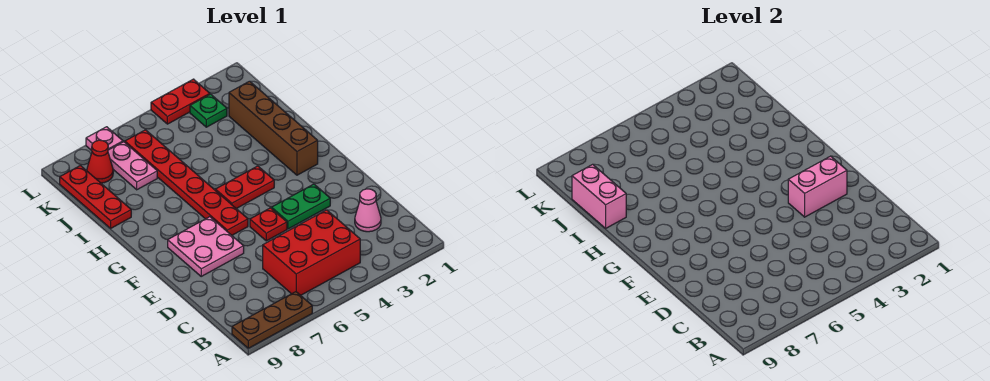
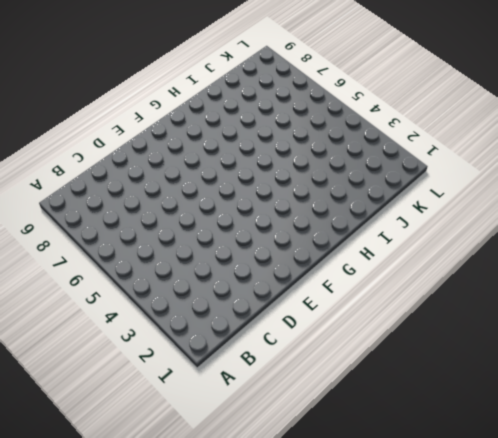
none -> brown 1x3 plate [232,292,312,348]
none -> red 2x3 brick [263,210,360,295]
none -> pink 1x1 cone [355,189,381,232]

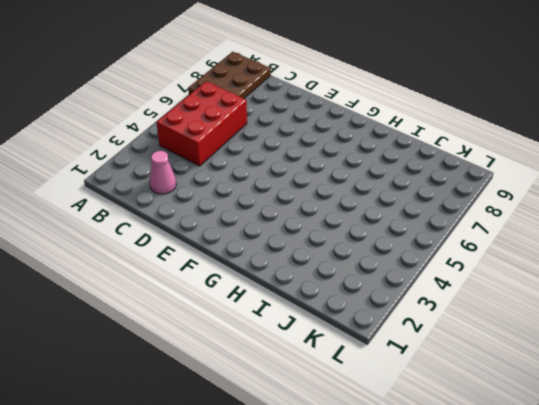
brown 2x3 plate [188,52,271,98] -> brown 1x3 plate [232,292,312,348]
none -> green 1x2 plate [272,184,330,229]
none -> red 1x1 plate [250,208,287,241]
none -> pink 2x2 plate [168,217,244,276]

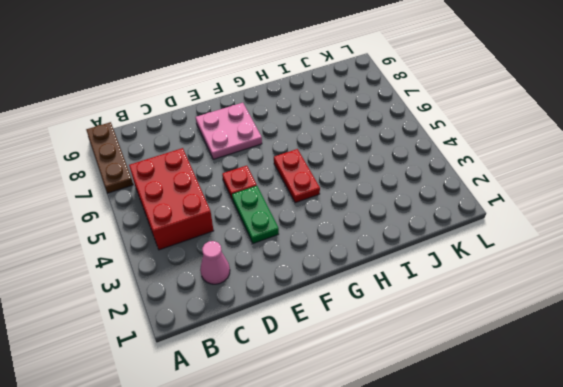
none -> red 1x6 plate [125,130,248,235]
none -> brown 1x4 brick [229,81,318,175]
none -> red 1x3 plate [60,166,131,228]

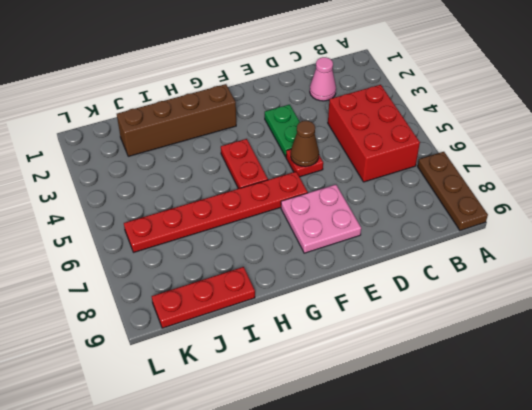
brown 1x1 cone [291,121,319,167] -> none
none -> pink 1x2 plate [108,142,157,190]
none -> green 1x1 plate [190,94,227,127]
none -> red 1x1 cone [87,140,113,183]

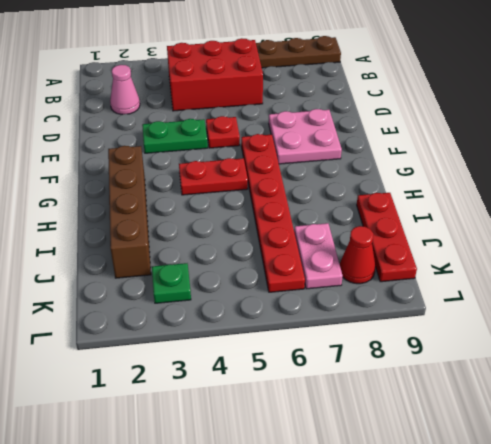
none -> red 1x2 plate [151,79,210,124]
none -> pink 1x1 plate [86,127,123,151]
none -> pink 1x2 brick [788,156,847,217]

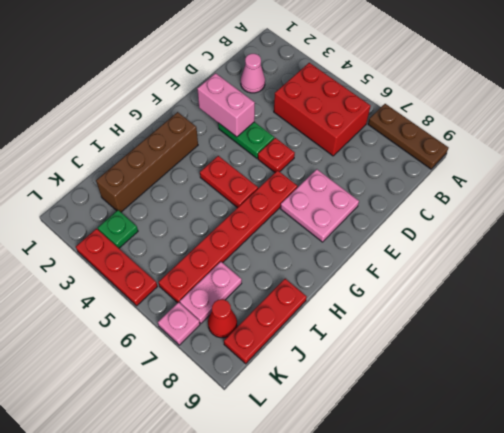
red 1x3 plate [76,229,157,306] -> red 1x2 plate [151,79,210,124]
none -> pink 1x2 brick [572,164,626,228]

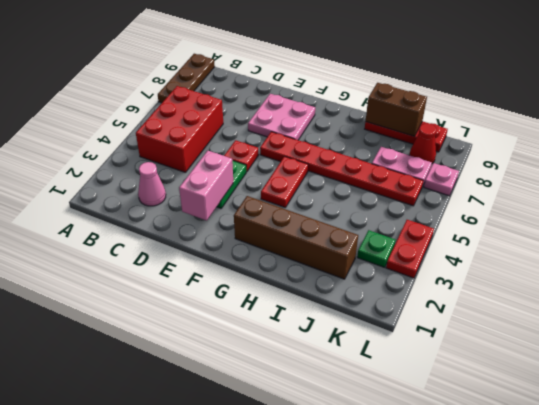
brown 1x2 brick [366,83,427,136] -> pink 1x2 brick [572,164,626,228]

